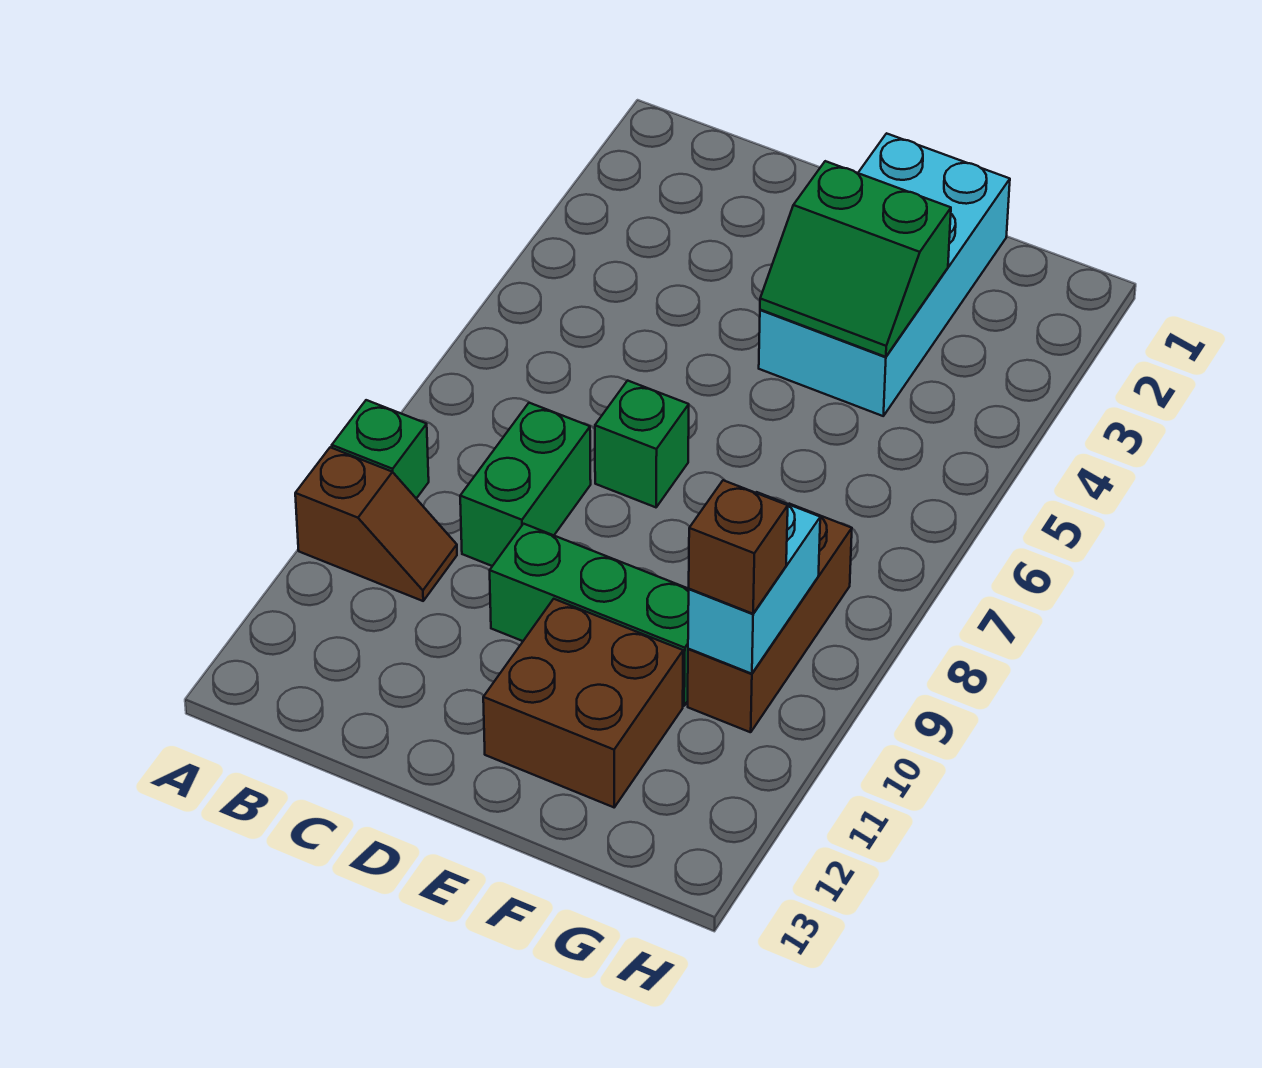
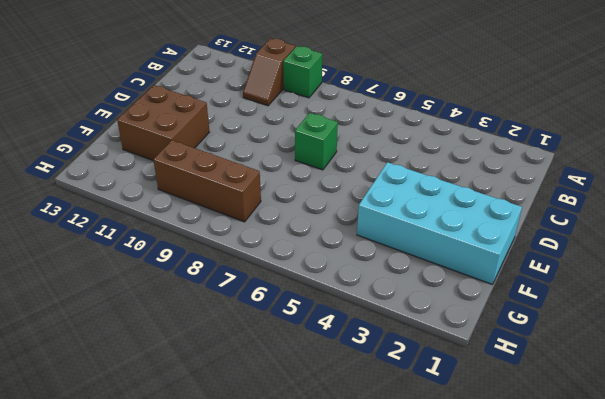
none -> green 1x2 brick [460,403,591,566]
none -> green 1x3 brick [490,524,689,706]

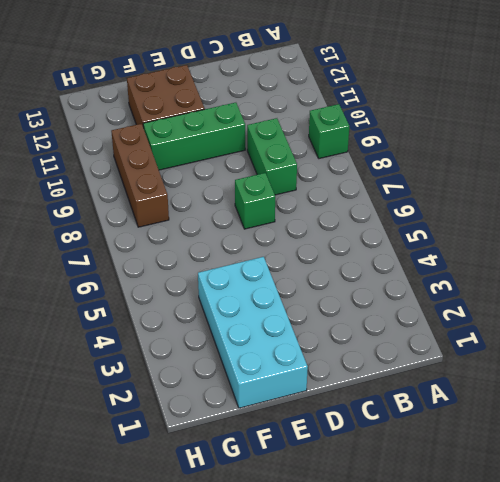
none -> brown 1x2 slope [295,447,457,601]
none -> green 2x2 slope [760,161,951,357]

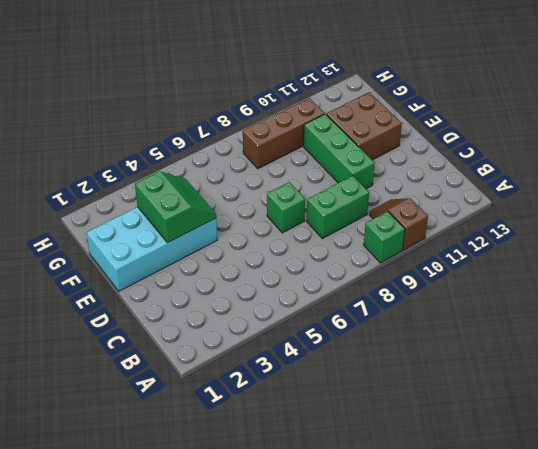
none -> cyan 1x2 brick [688,492,820,674]
none -> brown 1x1 brick [689,480,788,614]

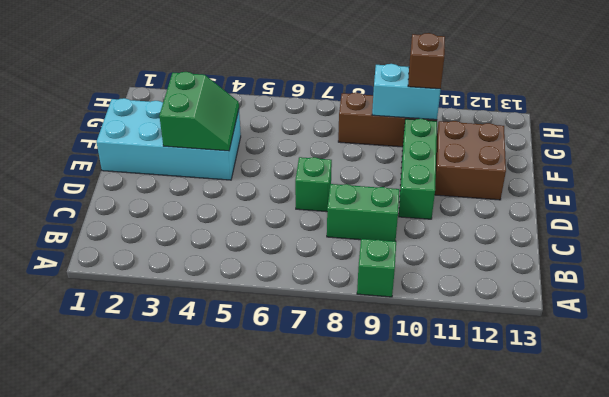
none -> brown 1x2 slope [295,447,457,601]

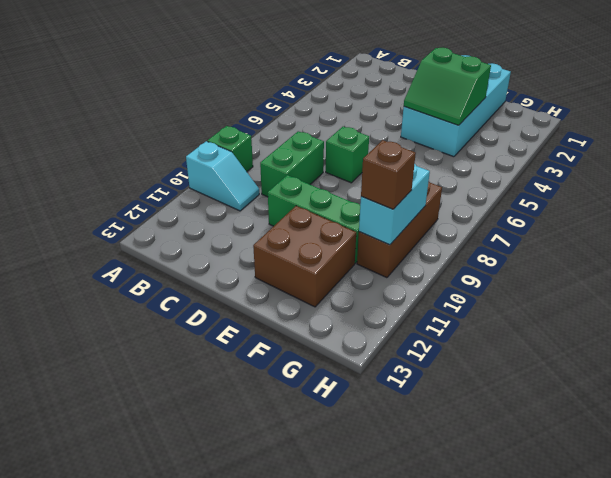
cyan 1x2 slope [186,141,259,211] -> brown 1x2 slope [295,447,457,601]

